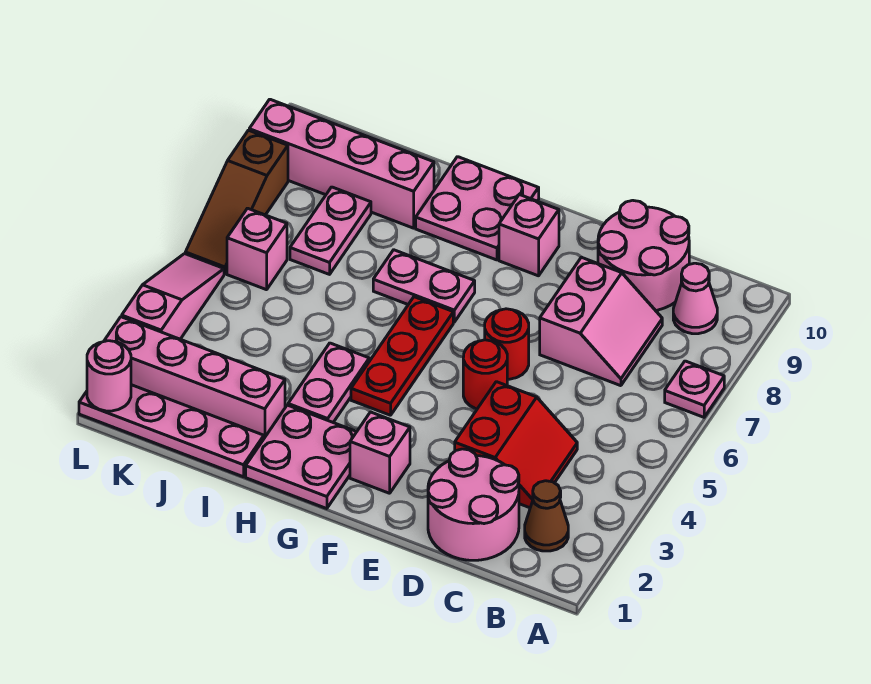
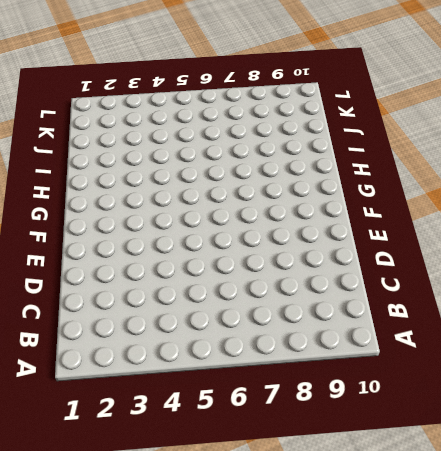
none -> pink 1x1 plate [665,361,724,417]
none -> brown 1x1 cone [525,481,568,551]
none -> pink 1x1 cone [673,263,717,334]

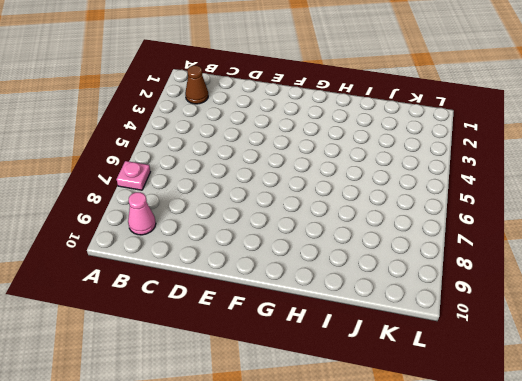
none -> pink 2x2 round brick [428,449,519,560]
none -> red 2x2 slope [455,382,577,508]
none -> pink 2x2 slope [540,257,662,386]

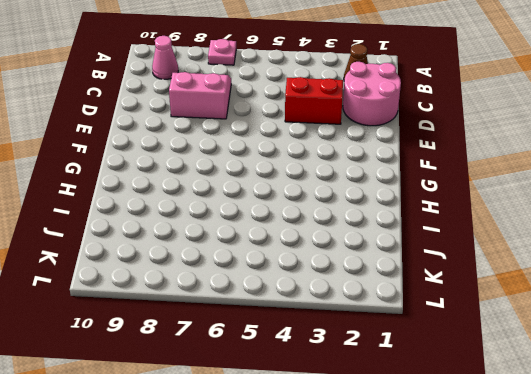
none -> pink 2x2 round brick [598,200,689,311]
none -> red 1x1 round brick [463,340,507,409]
none -> red 1x1 round brick [485,309,529,379]

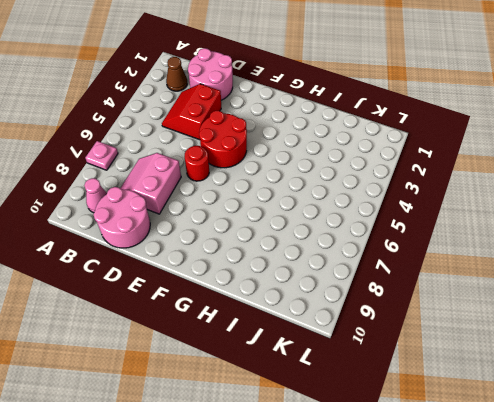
red 2x2 round brick [199,111,247,168] -> red 1x1 round brick [463,340,507,409]
none -> pink 1x1 brick [350,412,410,493]
none -> pink 1x1 brick [499,194,559,276]
none -> pink 2x2 plate [246,405,357,509]

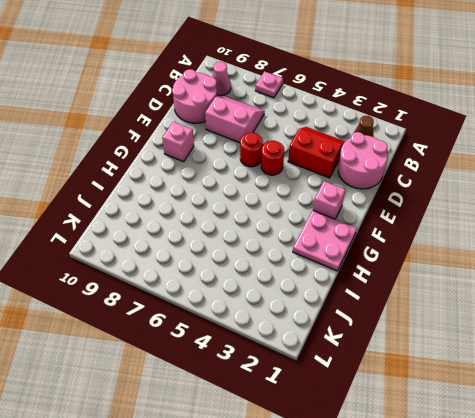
none -> red 1x3 plate [351,297,453,415]
none -> pink 1x2 plate [373,250,475,322]
none -> pink 2x2 plate [416,157,539,260]

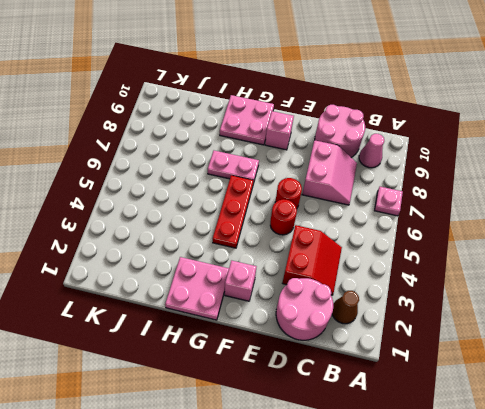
none -> pink 1x2 plate [288,343,369,422]
none -> pink 1x4 plate [79,385,264,477]
none -> pink 1x4 brick [104,317,285,438]

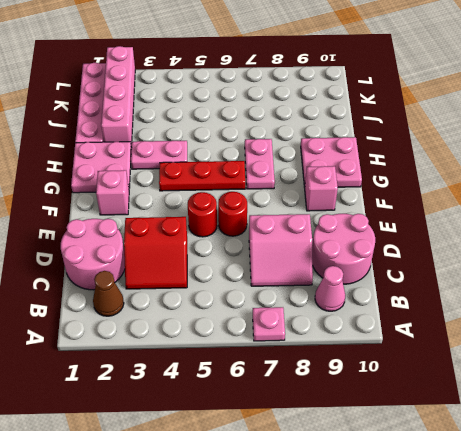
none -> pink 1x4 brick [249,99,434,228]
none -> pink 1x2 plate [290,187,371,274]
none -> pink 1x1 brick [227,208,287,290]

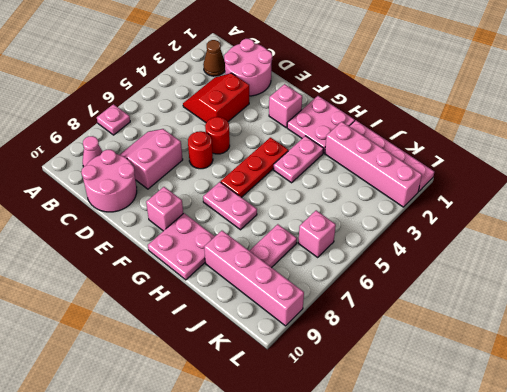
none -> pink 1x3 slope [122,254,224,339]
none -> brown 1x3 slope [185,130,288,274]
none -> pink 1x1 round brick [87,341,131,411]

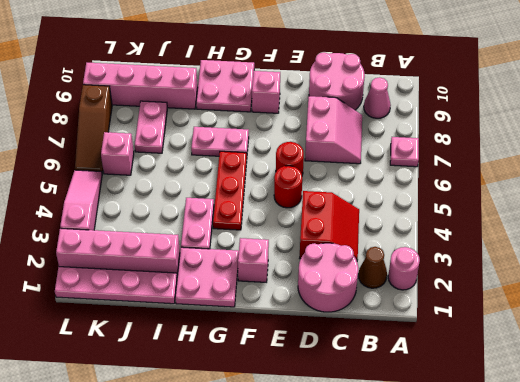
pink 1x1 round brick [388,247,420,290] -> pink 1x1 round brick moved to [87,341,131,411]

